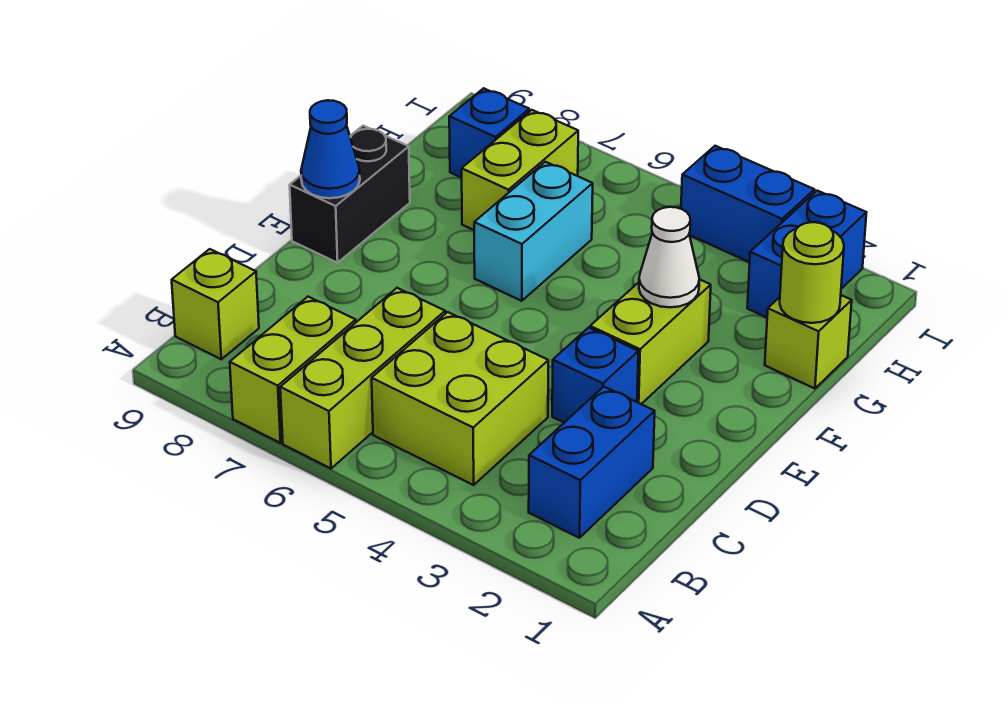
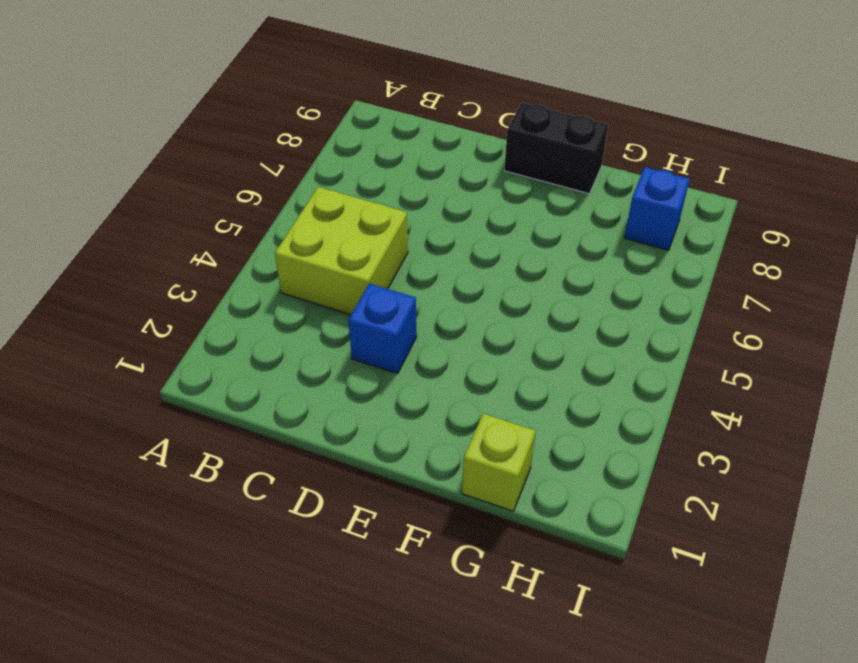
none -> lime 1x3 brick [280,288,445,468]
none -> lime 1x2 brick [230,297,356,443]
none -> blue 1x2 brick [529,387,655,538]

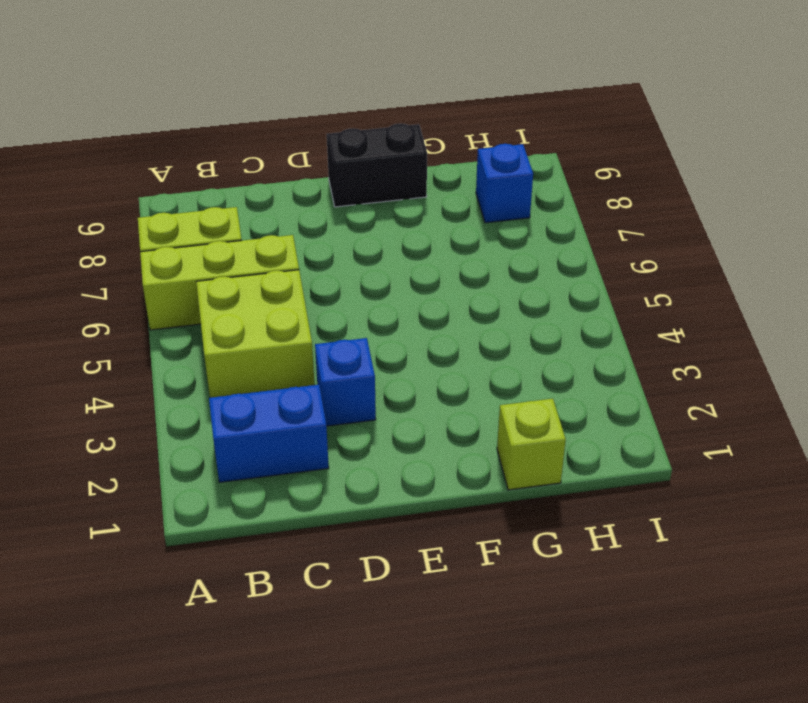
none -> lime 1x1 brick [172,249,259,359]
none -> lime 1x2 brick [590,279,711,404]
none -> cyan 1x2 brick [474,162,593,301]

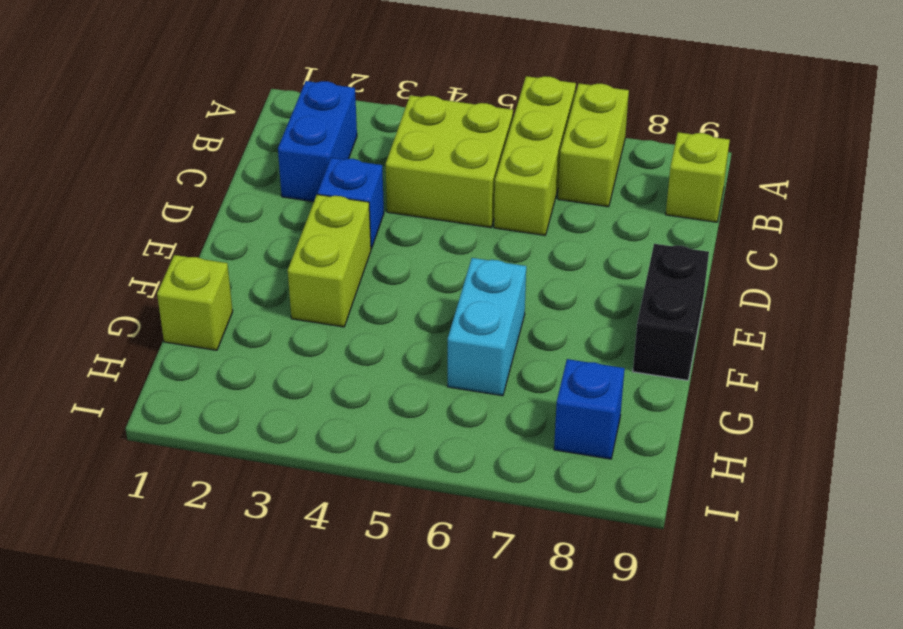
none -> lime 1x2 brick [462,110,578,230]
none -> blue 1x2 brick [747,191,867,317]
none -> blue 1x2 brick [681,146,814,262]

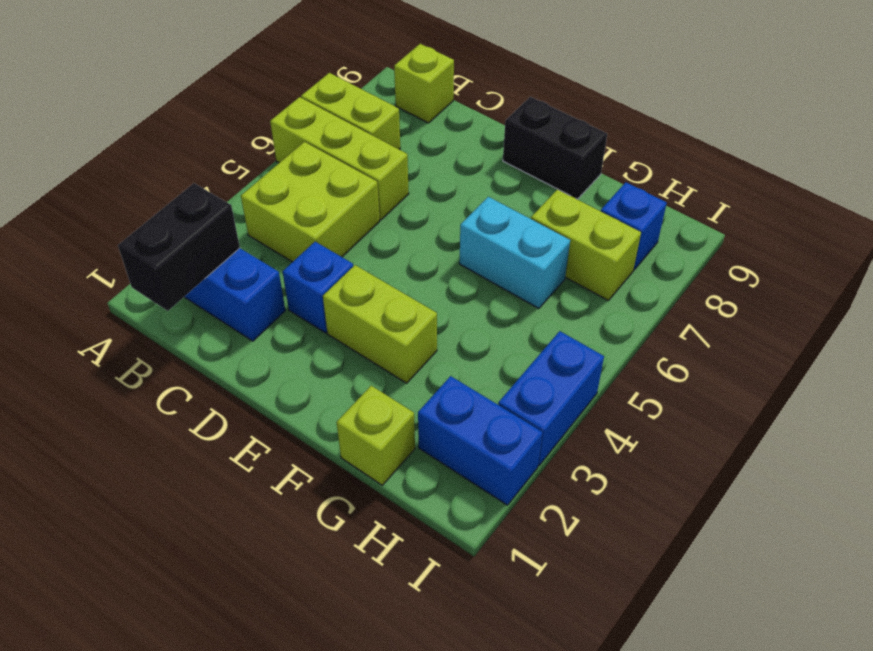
black 1x2 brick [118,183,240,311] -> none
none -> blue 1x1 cone [301,100,360,198]
none -> white 1x1 cone [639,207,699,307]
none -> lime 1x1 round brick [780,222,844,323]

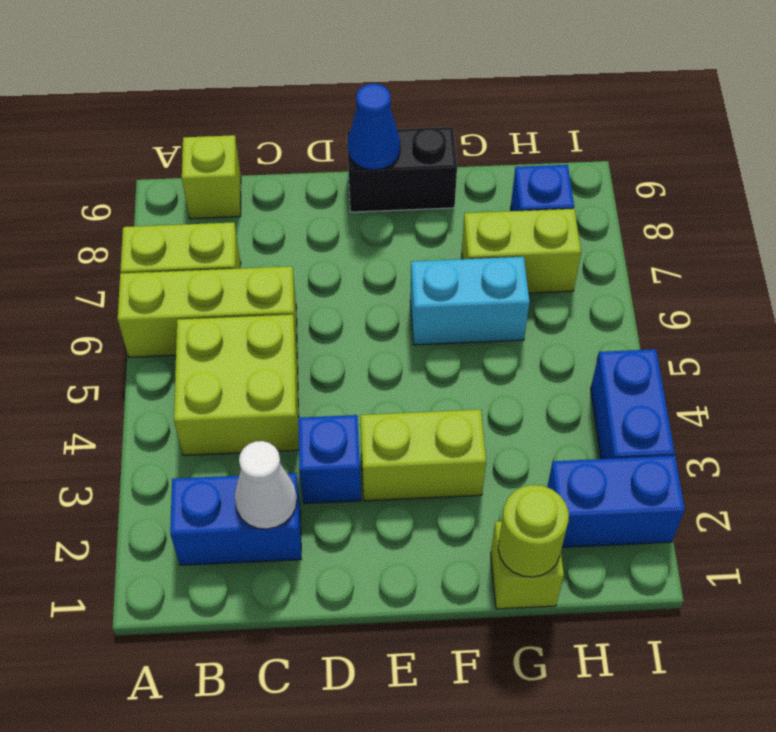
white 1x1 cone [234,441,297,529] -> white 1x1 cone moved to [639,207,699,307]

